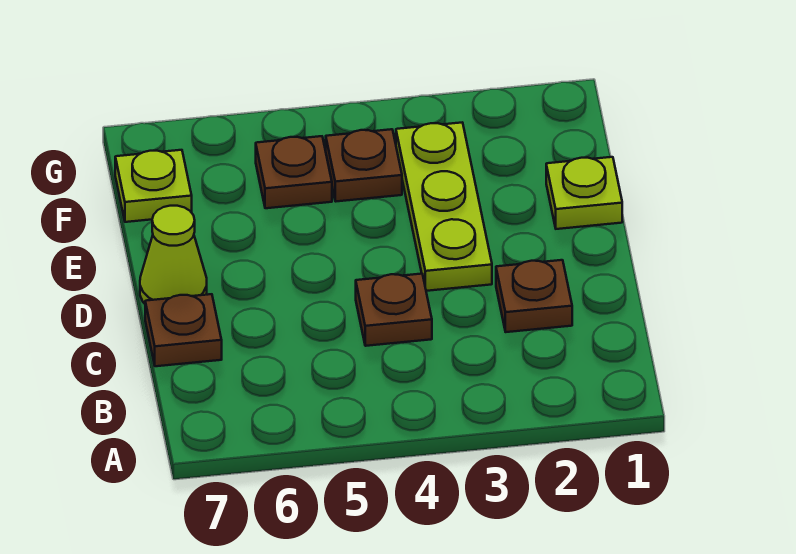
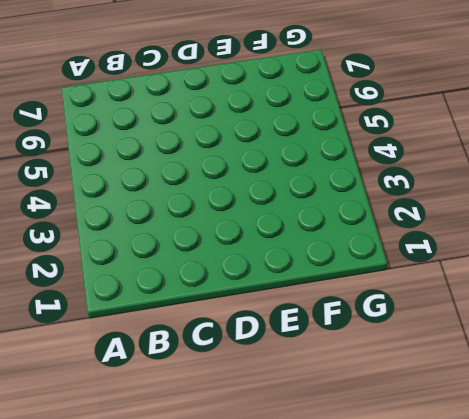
none -> brown 1x1 plate [496,260,572,332]
none -> brown 1x1 plate [356,274,432,346]

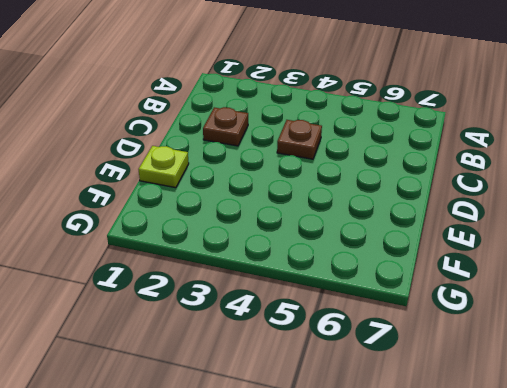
none -> brown 1x1 plate [145,294,222,366]
none -> lime 1x3 plate [396,123,492,291]

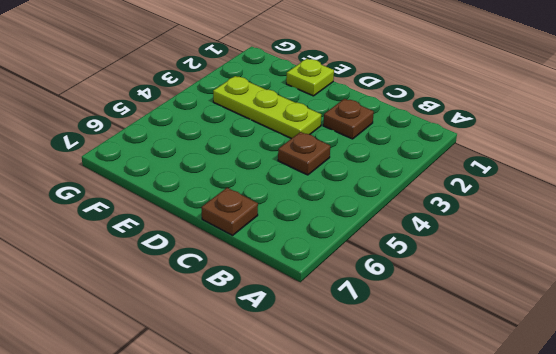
none -> lime 1x1 cone [140,206,207,304]
none -> brown 1x1 plate [326,129,402,201]

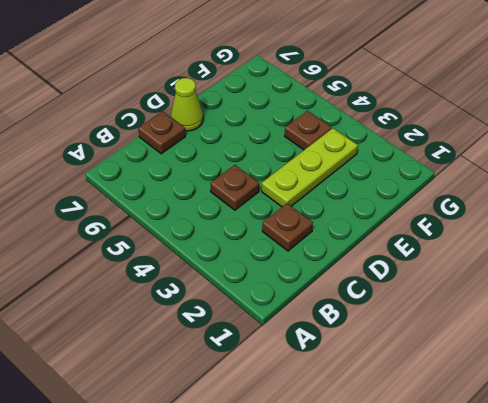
none -> lime 1x1 plate [546,157,622,229]
none -> brown 1x1 plate [256,136,332,208]

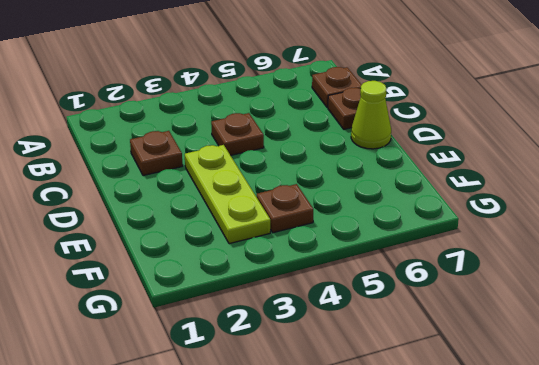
brown 1x1 plate [312,67,362,108] -> brown 1x1 plate moved to [256,136,332,208]
none -> lime 1x1 plate [546,157,622,229]
none -> lime 1x1 plate [115,150,192,222]

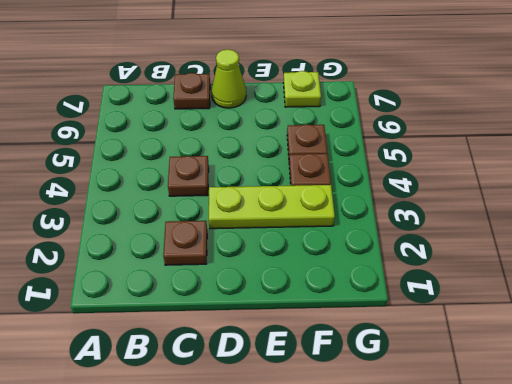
none -> lime 1x1 plate [546,157,622,229]

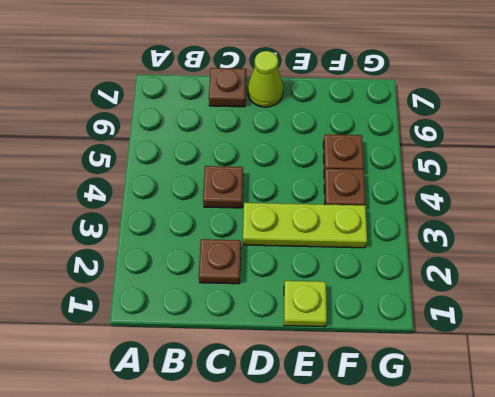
none -> lime 1x1 plate [115,150,192,222]

